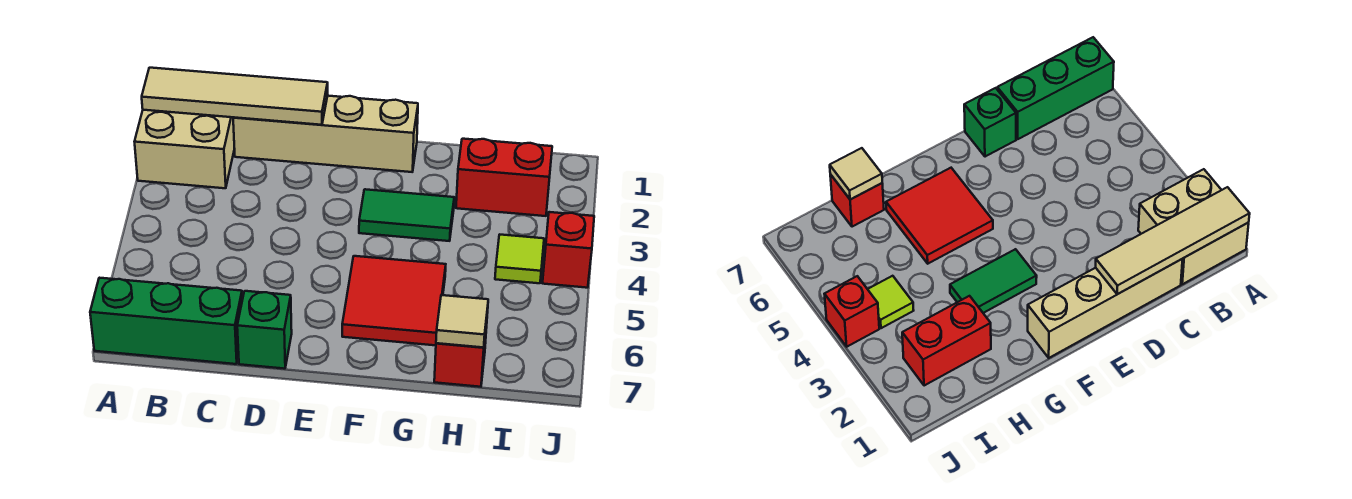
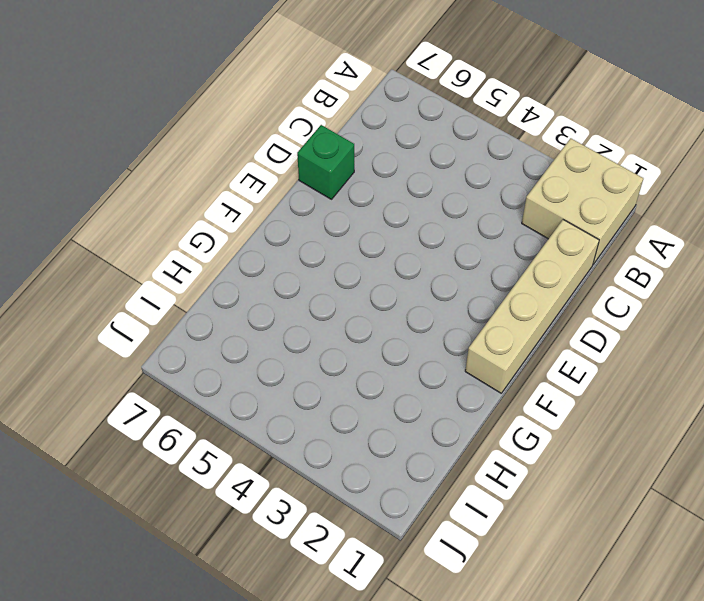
none -> green 1x3 brick [90,278,242,364]
none -> green 1x2 tile [359,189,454,241]
none -> red 2x2 tile [342,256,446,345]

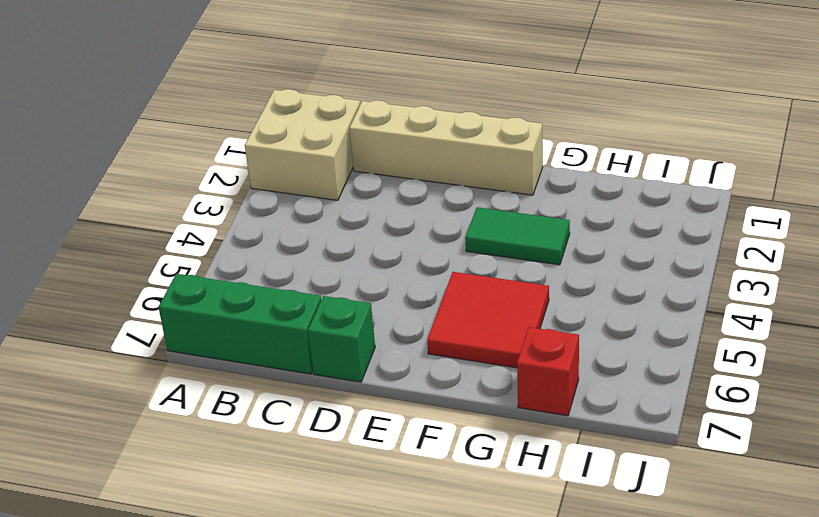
none -> red 1x2 brick [456,139,552,216]
none -> lime 1x1 tile [495,235,544,283]
none -> red 1x1 brick [543,212,594,288]

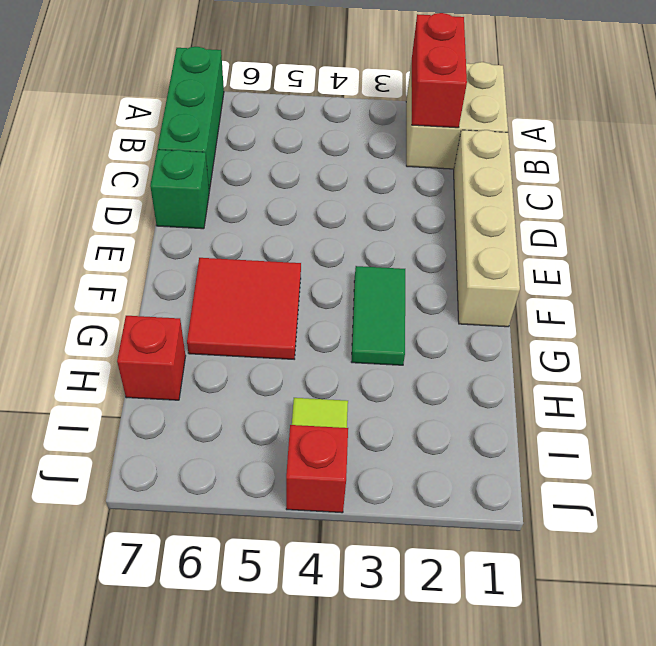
red 1x2 brick [412,13,467,128] -> red 1x2 brick moved to [456,139,552,216]
none -> tan 1x4 tile [142,68,328,125]
none -> tan 1x1 tile [436,295,488,348]

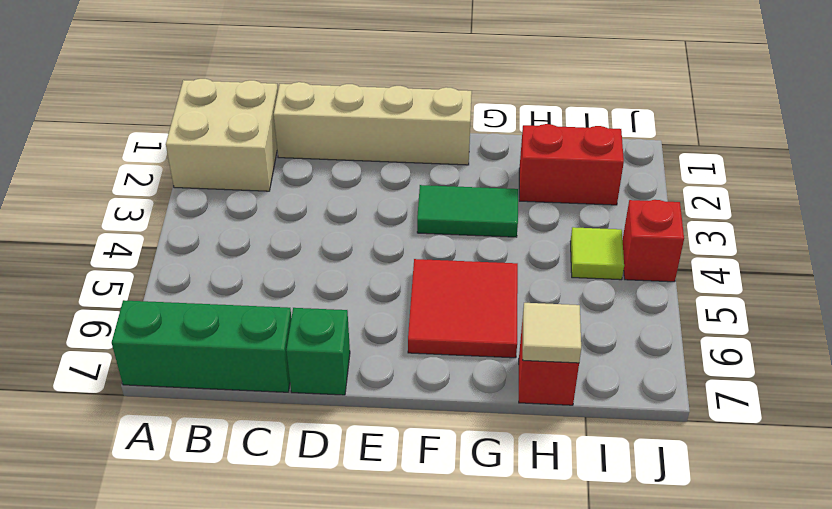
none -> tan 1x4 tile [142,68,328,125]

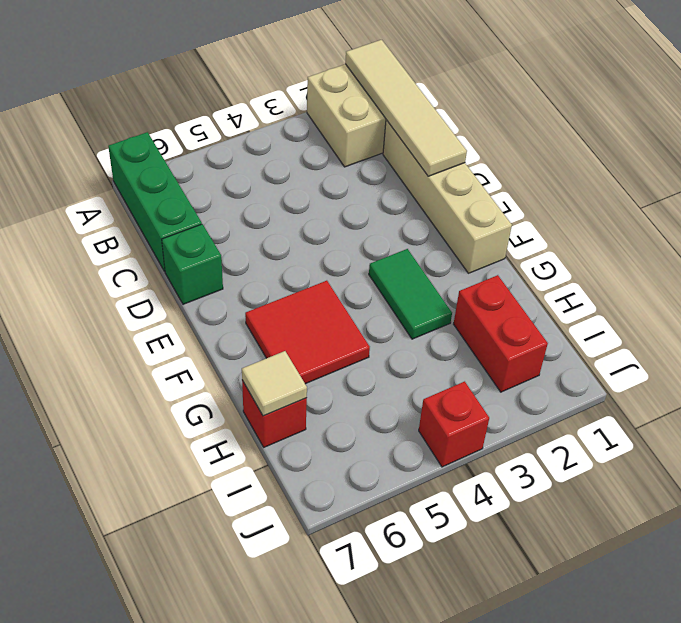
none -> lime 1x1 tile [495,235,544,283]

